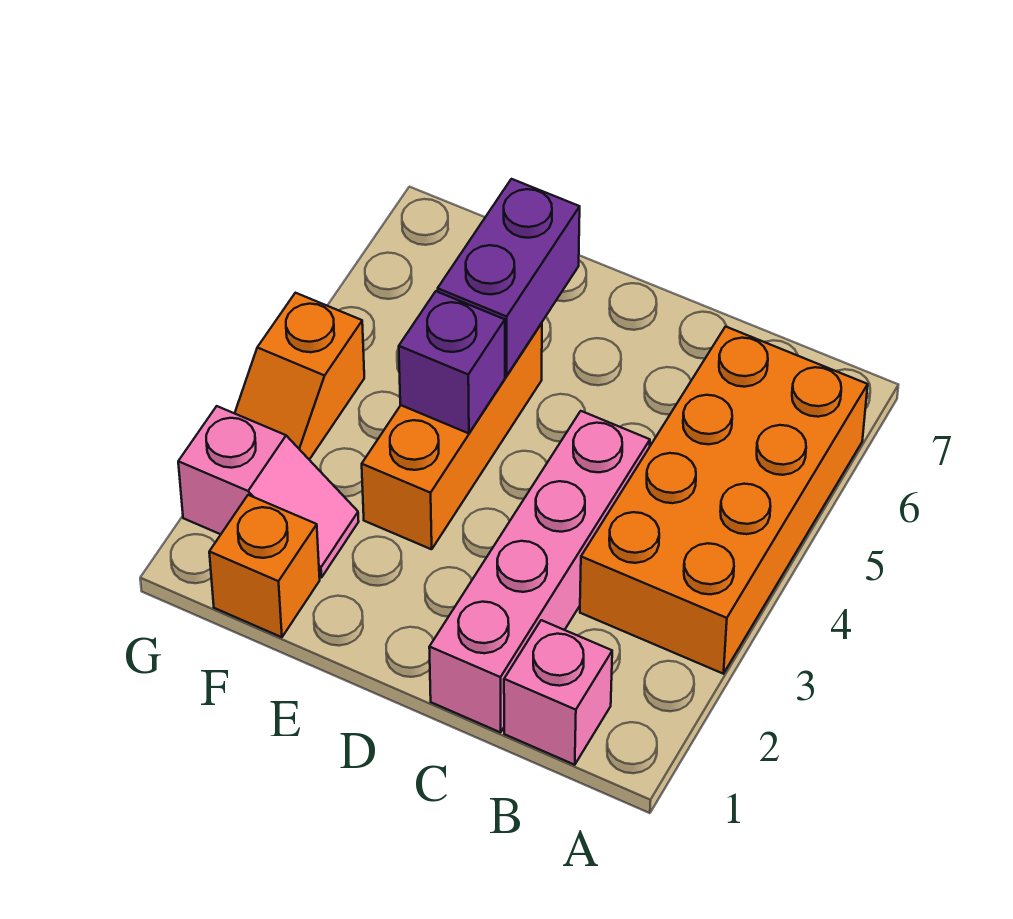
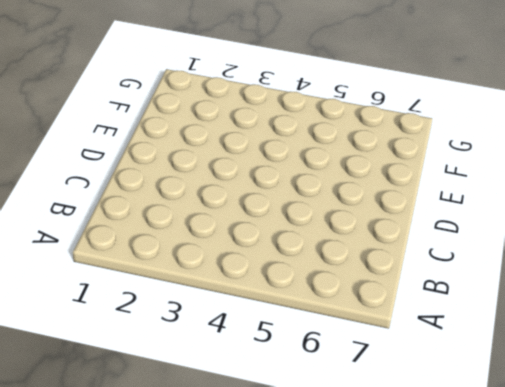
none -> orange 2x4 brick [580,327,868,674]
none -> pink 1x1 brick [504,620,612,765]

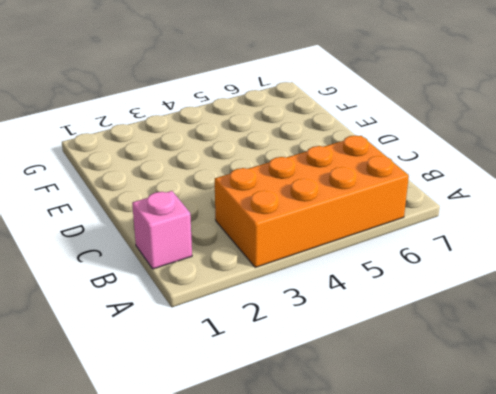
none -> pink 1x4 brick [429,411,650,732]
none -> orange 1x3 brick [362,323,542,549]

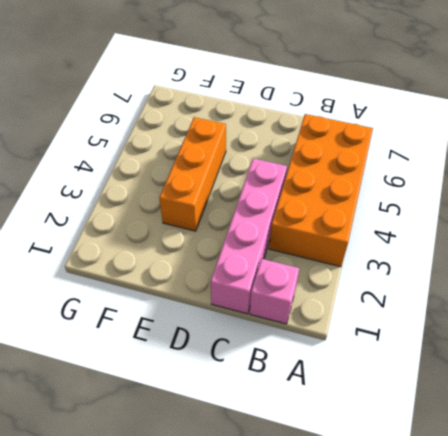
none -> orange 1x1 brick [209,495,320,637]
none -> pink 1x2 slope [178,406,359,578]

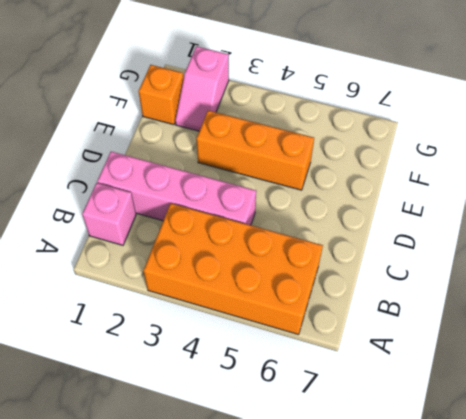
none -> orange 1x2 slope [235,293,364,460]
none -> purple 1x1 brick [399,291,505,433]

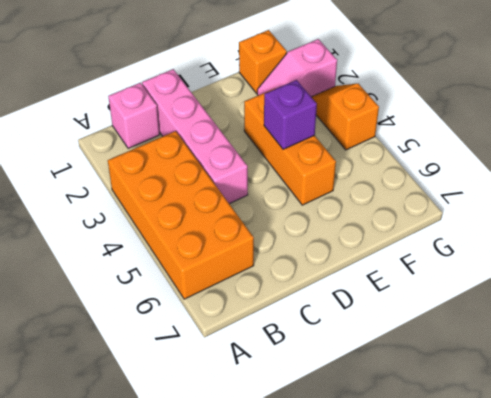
none -> purple 1x2 brick [438,179,580,376]

